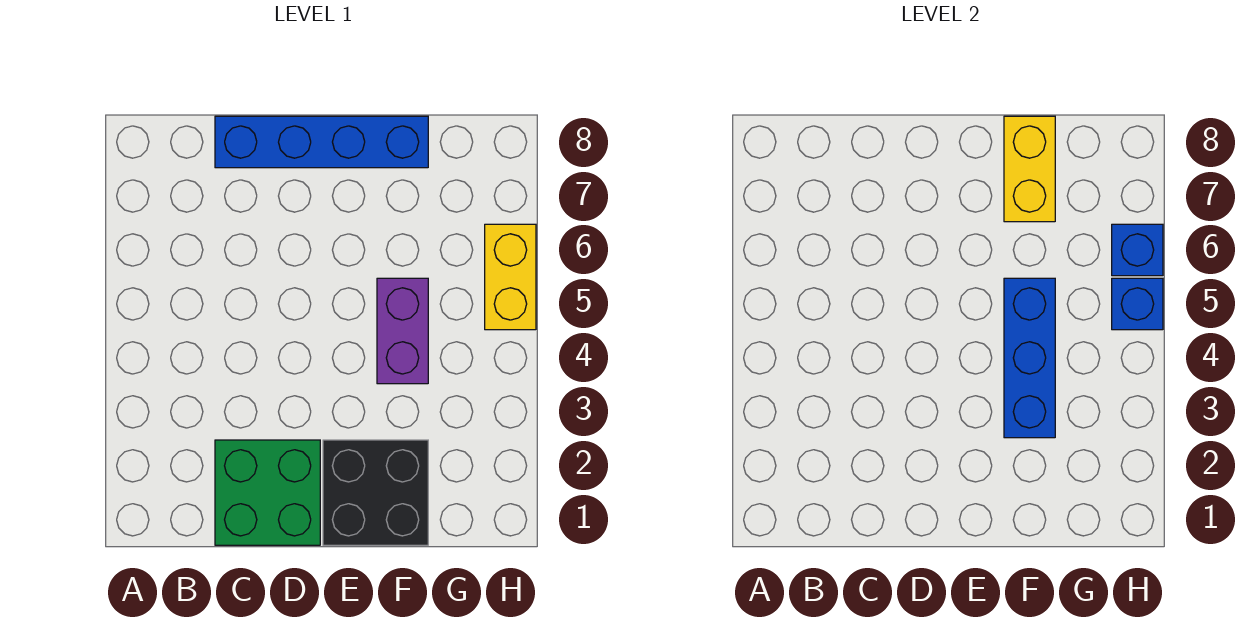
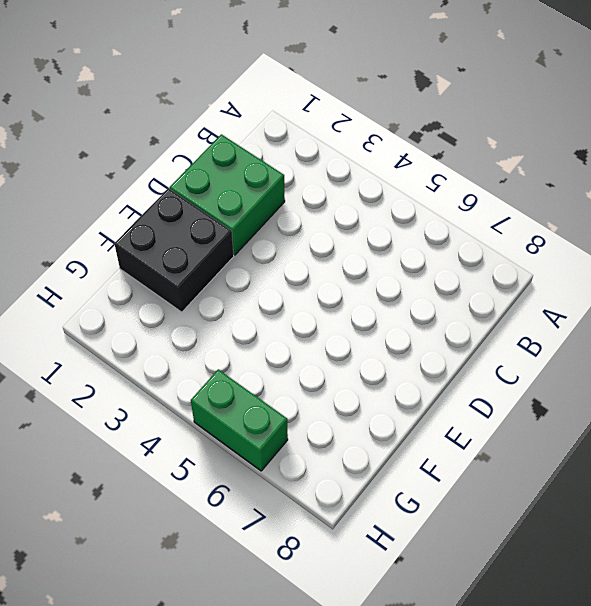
green 1x2 brick [191,369,288,471] -> yellow 1x2 brick [485,224,536,330]
none -> blue 1x4 brick [215,116,428,168]
none -> purple 1x2 brick [377,278,428,384]

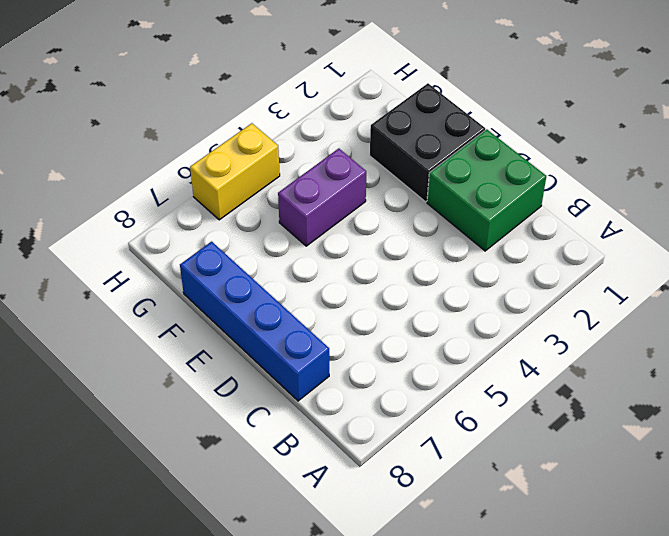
none -> blue 1x3 brick [1004,278,1055,438]
none -> yellow 1x2 brick [1004,116,1055,222]

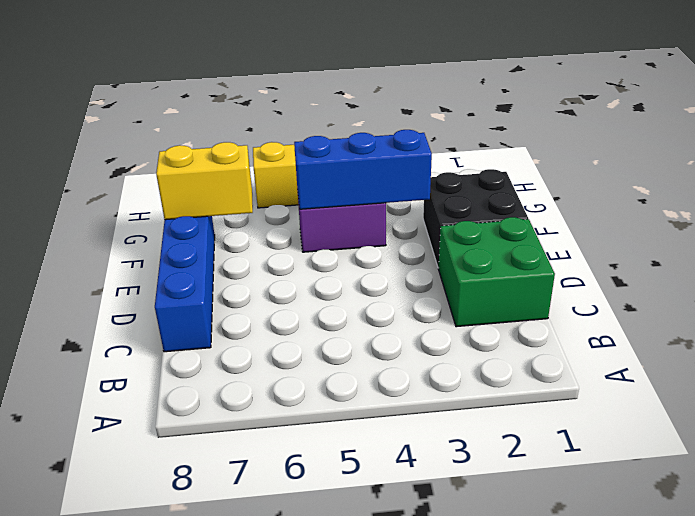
none -> blue 1x1 brick [1112,278,1163,330]
none -> blue 1x1 brick [1112,224,1163,276]

